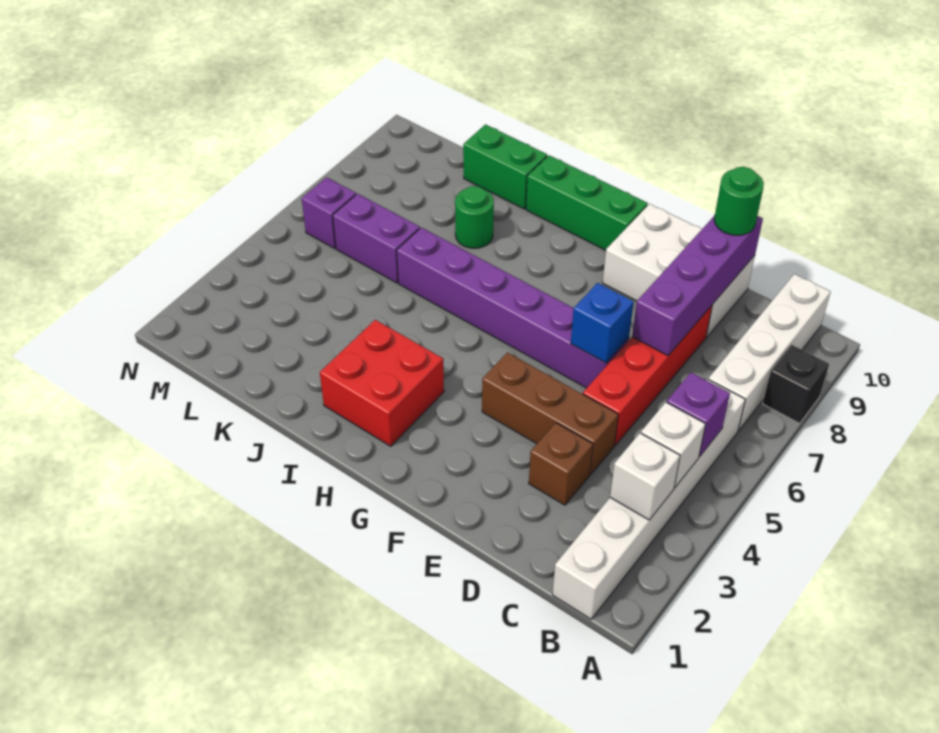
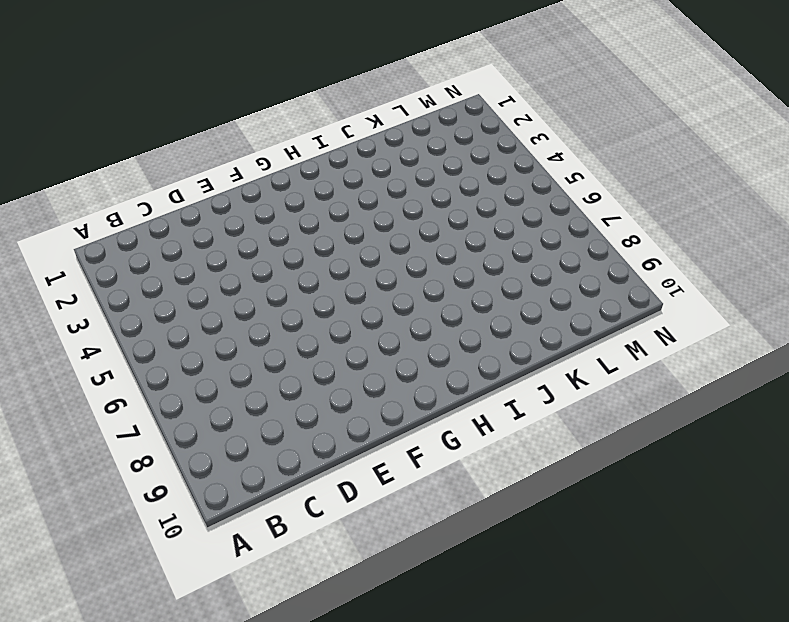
none -> black 1x1 brick [763,345,829,423]
none -> white 1x6 brick [553,379,745,619]
none -> white 1x4 brick [708,274,831,431]

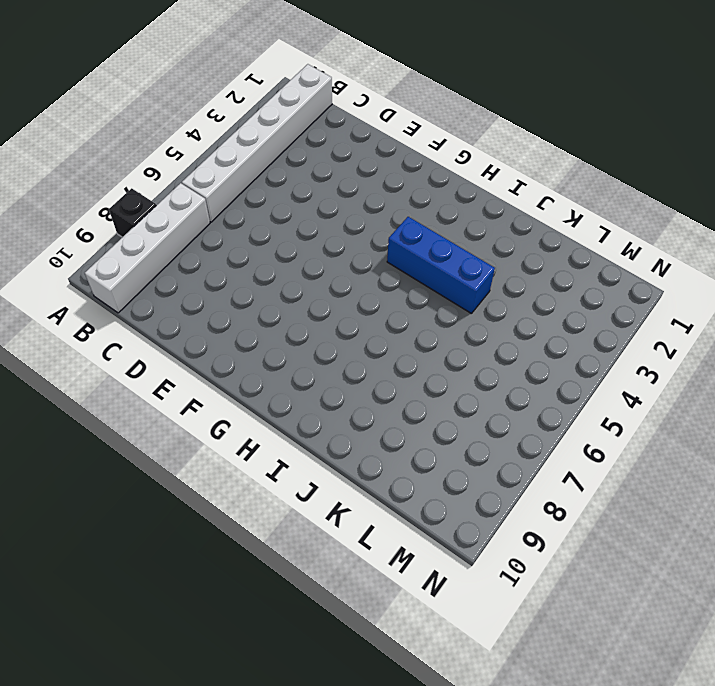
blue 1x3 brick [387,217,495,314] -> none
none -> brown 1x1 brick [529,423,593,505]
none -> brown 1x3 brick [482,353,618,475]
none -> red 1x4 brick [583,305,712,445]

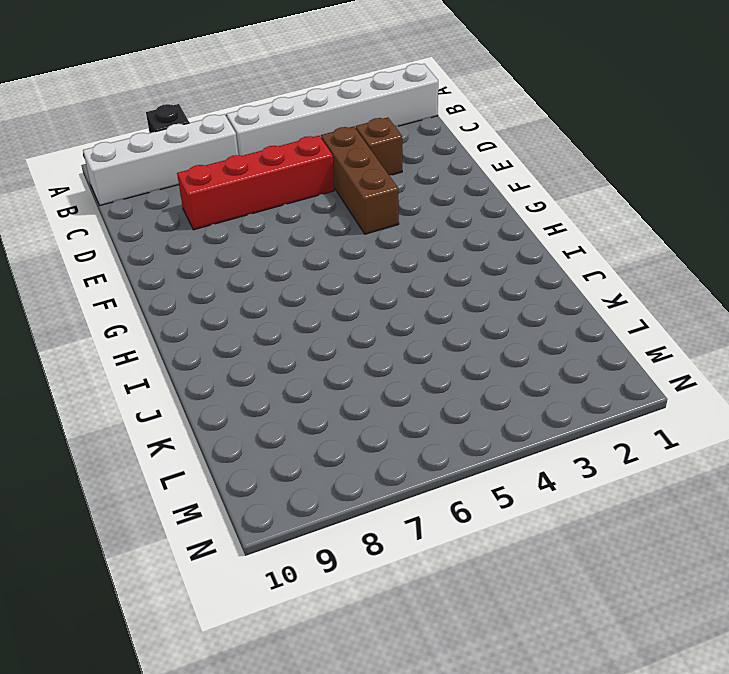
none -> white 2x3 brick [603,204,755,337]
none -> purple 1x6 brick [397,227,629,388]
none -> green 1x3 brick [526,155,648,250]

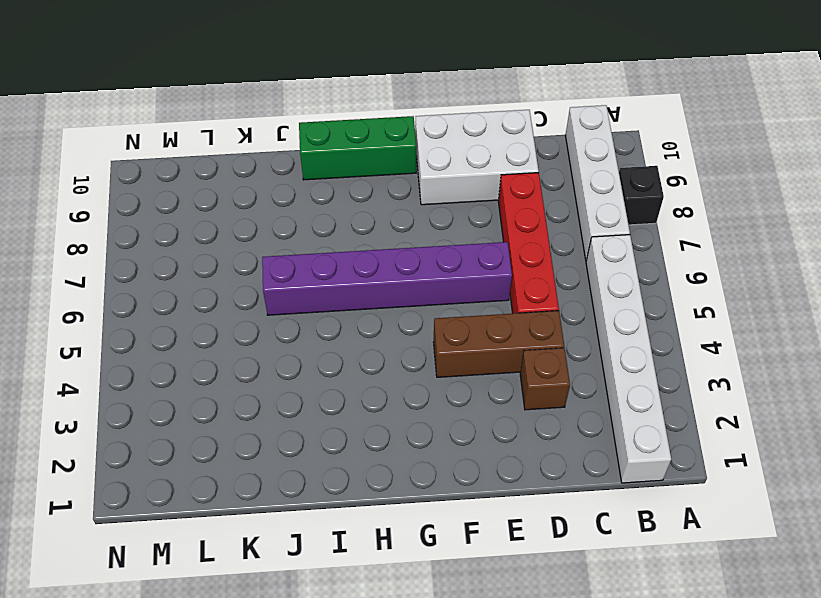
none -> red 2x2 brick [320,320,444,446]
none -> green 1x1 round brick [455,186,494,248]
none -> green 1x2 brick [463,125,547,209]

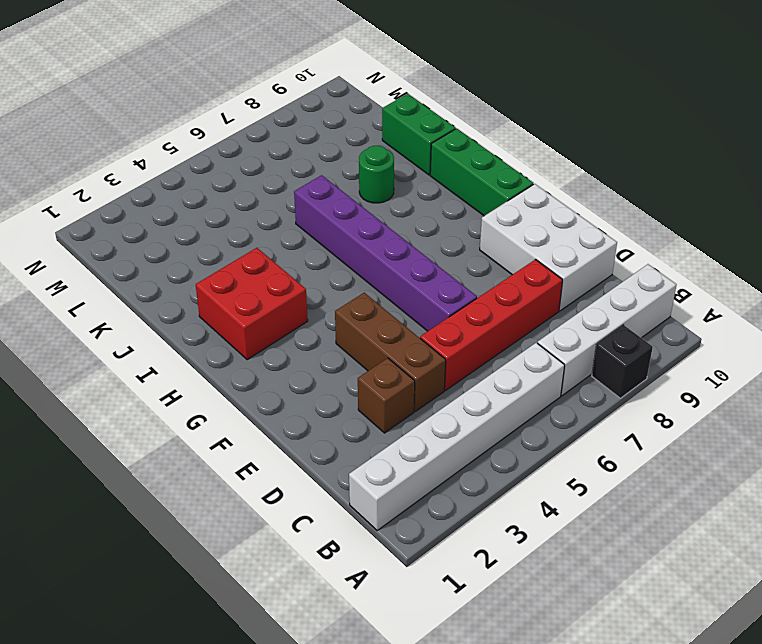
none -> purple 1x2 brick [333,194,420,283]
none -> purple 1x1 brick [302,177,356,248]
none -> white 1x1 brick [610,433,680,520]

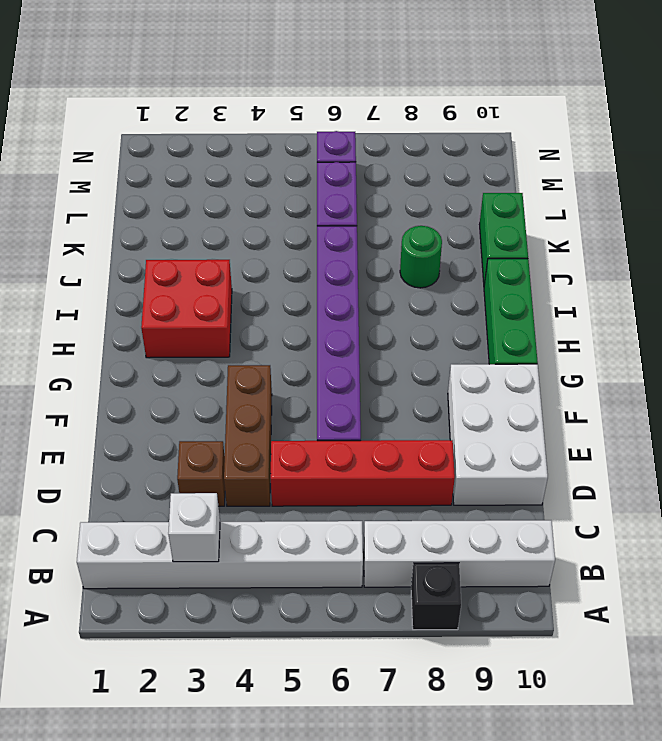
none -> white 1x1 brick [641,402,705,488]
none -> purple 1x1 brick [667,372,730,457]
none -> purple 1x4 brick [632,216,763,356]

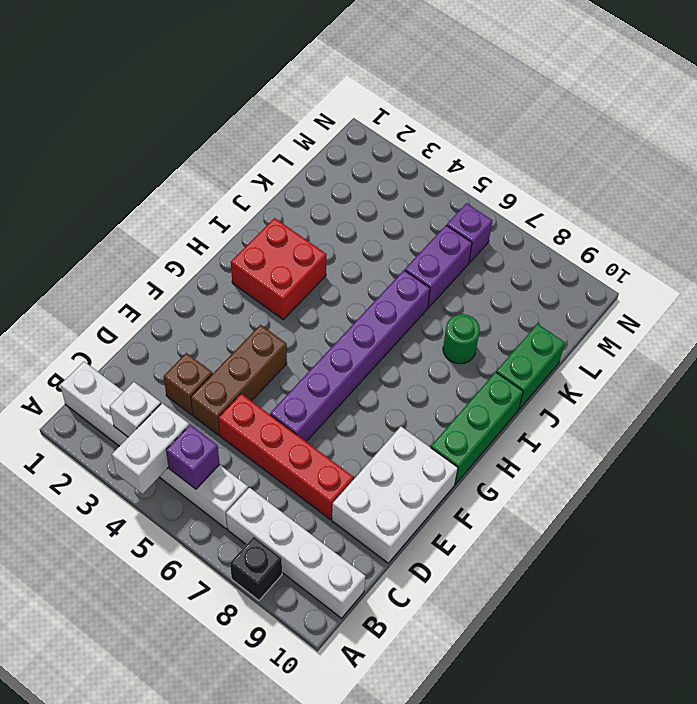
white 1x2 brick [112,403,189,494] -> white 1x1 brick [641,402,705,488]
none -> purple 1x4 brick [632,216,763,356]
none -> blue 1x1 brick [571,283,634,363]
none -> green 1x1 round brick [714,167,764,235]

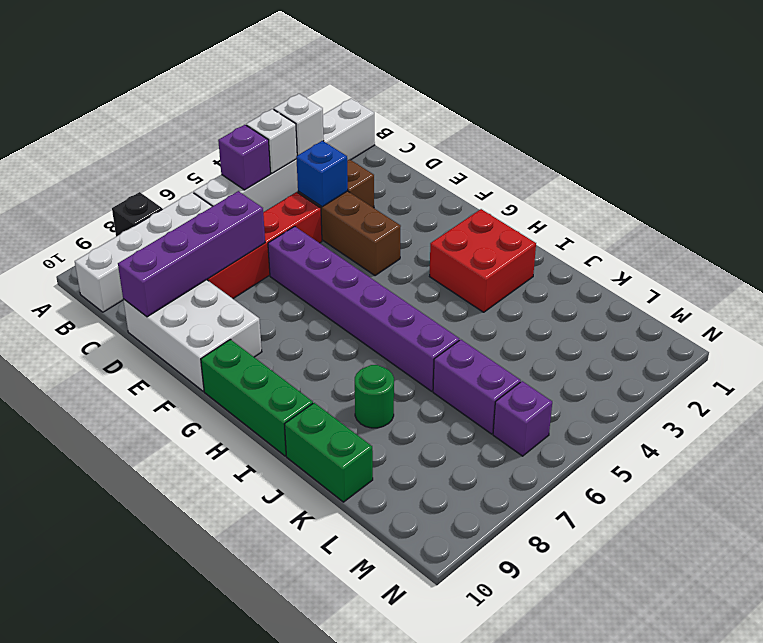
blue 1x1 brick [296,141,348,207] -> blue 1x1 brick moved to [571,283,634,363]
none -> green 1x1 round brick [714,167,764,235]

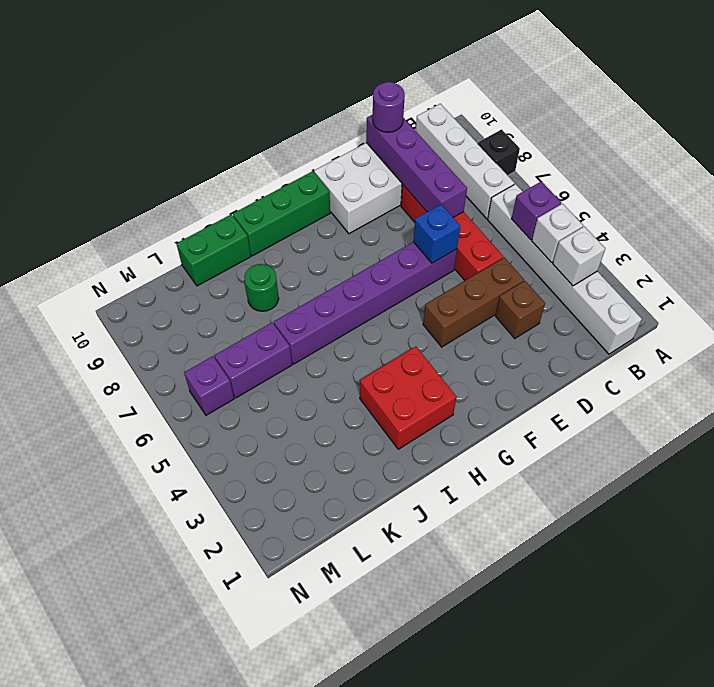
purple 1x1 round brick [373,82,405,132] -> green 1x1 round brick [714,167,764,235]

